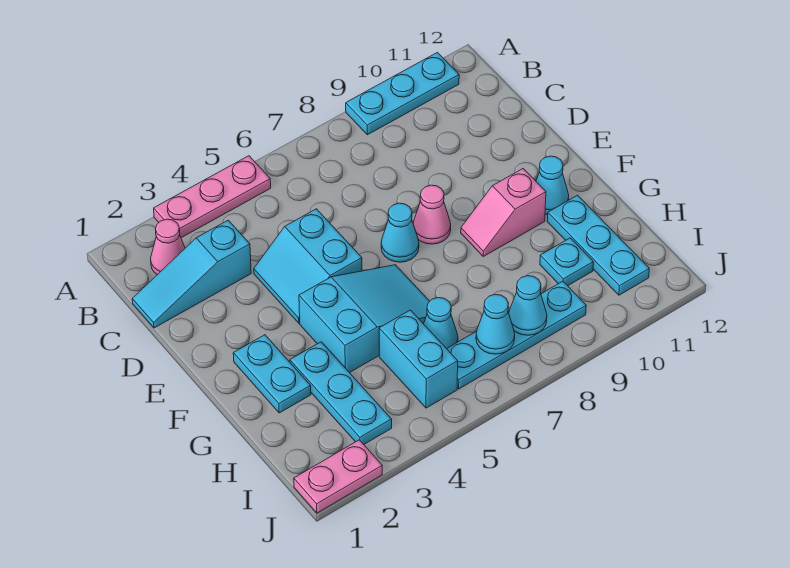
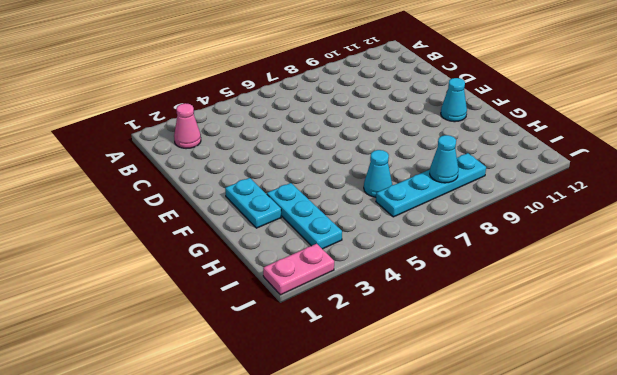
none -> pink 1x3 plate [154,156,271,238]
none -> cyan 1x3 plate [346,53,459,135]
none -> cyan 1x3 slope [132,220,251,328]

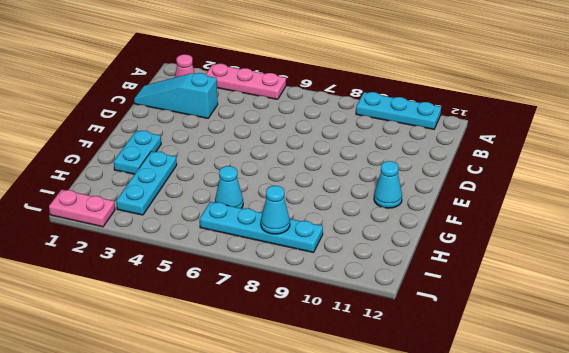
none -> cyan 2x2 slope [254,209,362,323]
none -> cyan 1x1 cone [381,203,419,262]
none -> pink 1x1 cone [413,185,451,244]

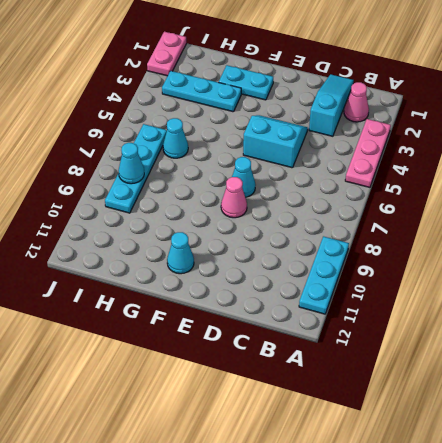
none -> cyan 2x3 slope [299,265,430,373]
none -> pink 1x2 slope [461,169,546,256]
none -> cyan 1x3 plate [547,195,649,295]

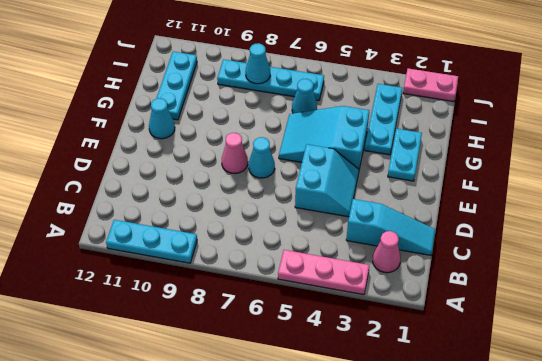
none -> pink 1x2 slope [461,169,546,256]
none -> cyan 1x2 brick [379,310,458,408]
none -> cyan 1x1 plate [540,238,593,286]

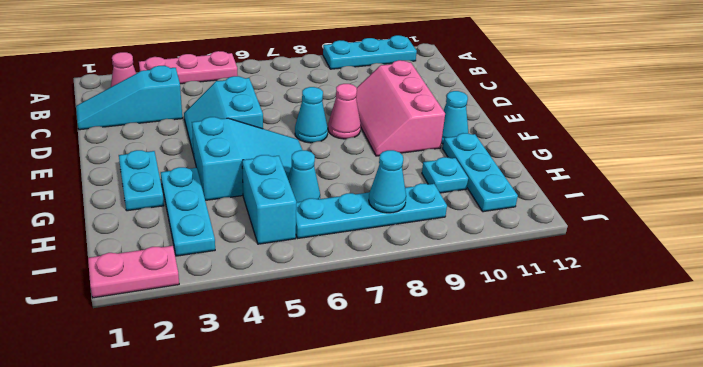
pink 2x3 slope [356,60,445,156] -> pink 1x2 slope [461,169,546,256]
none -> cyan 1x1 cone [476,295,515,354]

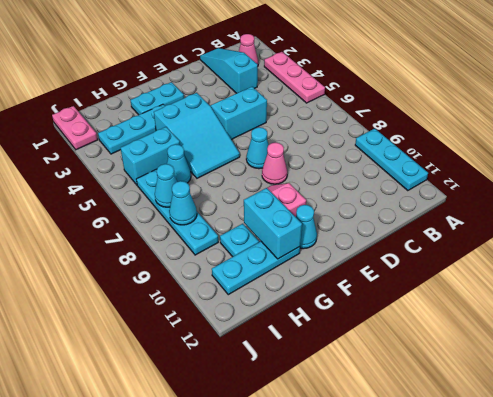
cyan 1x2 brick [244,188,302,259] -> none

